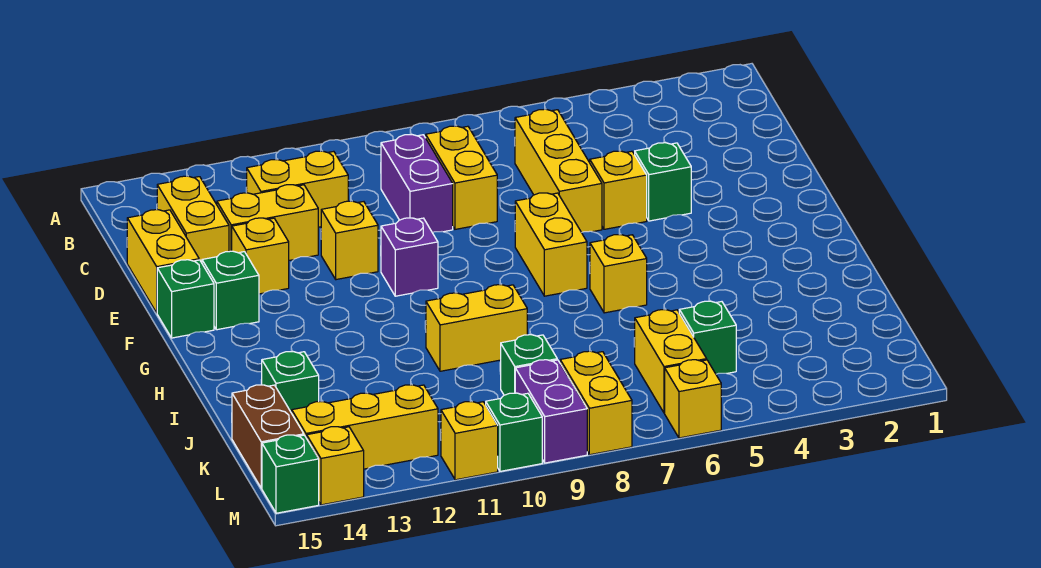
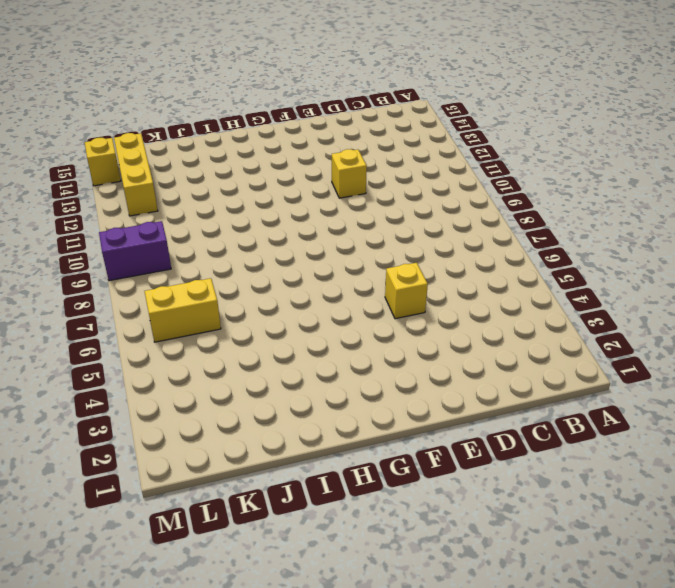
none -> yellow 1x3 brick [515,109,602,232]
none -> yellow 1x2 brick [426,126,497,229]
none -> purple 1x2 brick [381,135,453,233]
none -> yellow 1x2 brick [246,151,348,227]

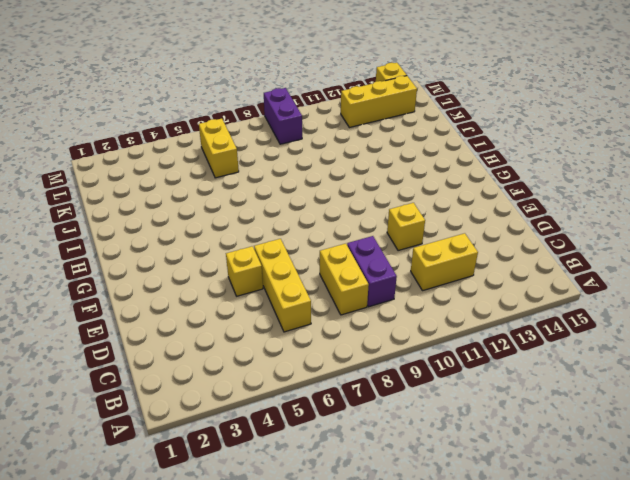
none -> yellow 1x2 brick [157,176,229,263]
none -> yellow 1x2 brick [217,185,318,260]
none -> yellow 1x2 brick [127,210,199,313]
none -> green 1x1 brick [635,143,691,221]

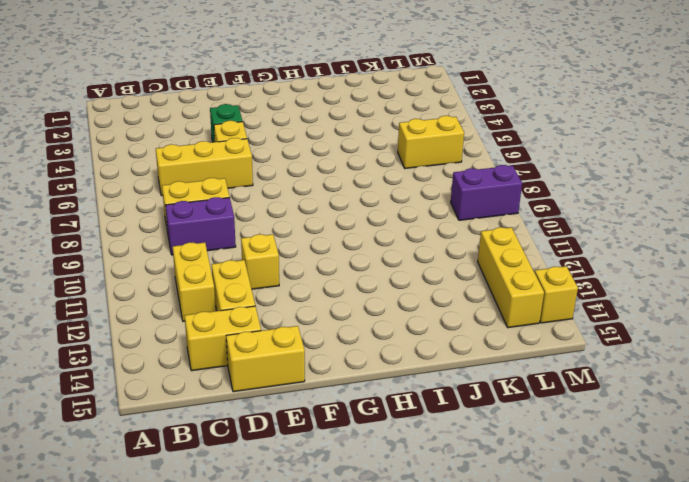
none -> yellow 1x1 brick [232,218,289,294]
none -> yellow 1x2 brick [515,193,587,296]
none -> purple 1x1 brick [381,218,438,296]
none -> green 1x1 brick [202,251,259,330]

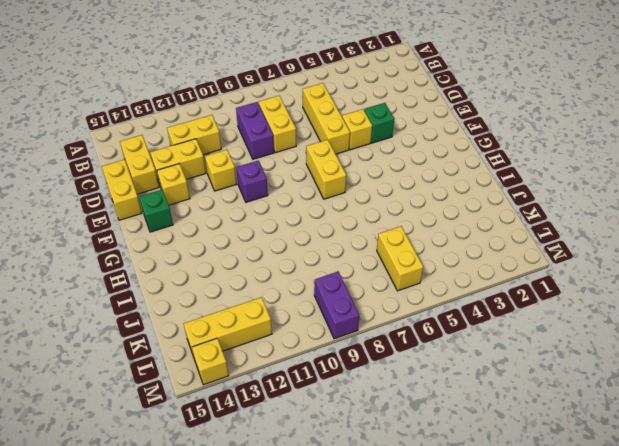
none -> green 1x1 brick [157,260,214,338]
none -> yellow 1x1 brick [590,235,647,313]
none -> yellow 1x2 brick [426,285,527,371]
none -> green 1x1 brick [261,352,319,413]

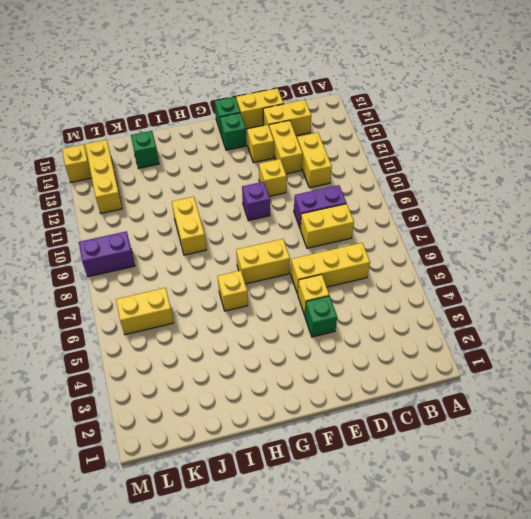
none -> green 1x1 brick [679,301,736,374]
none -> green 1x1 brick [501,335,557,395]
none -> brown 1x2 brick [232,385,304,488]
none -> yellow 1x2 brick [560,351,632,455]

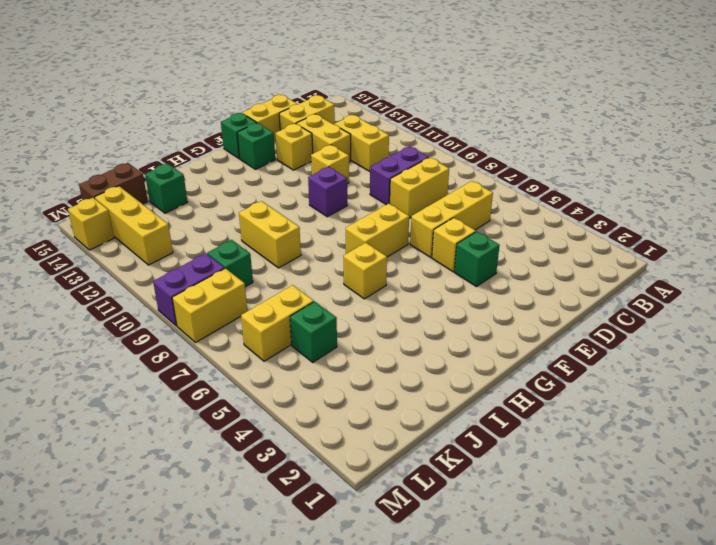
none -> yellow 1x1 brick [665,360,721,438]
none -> green 1x1 brick [486,393,542,471]
none -> yellow 1x1 brick [441,402,498,480]
none -> green 1x1 brick [262,435,319,513]

